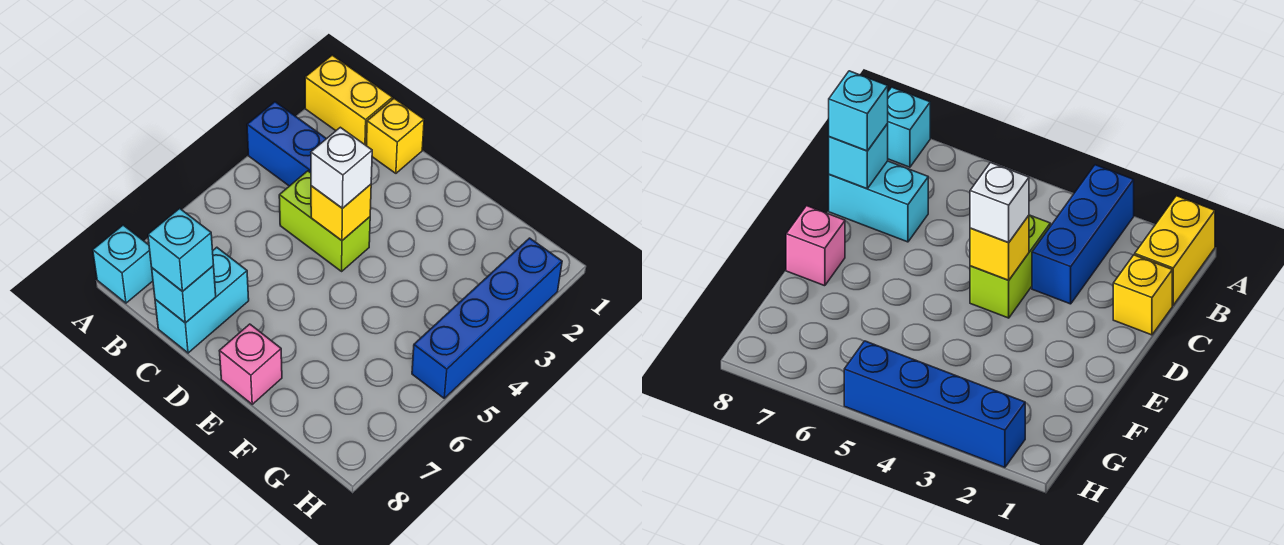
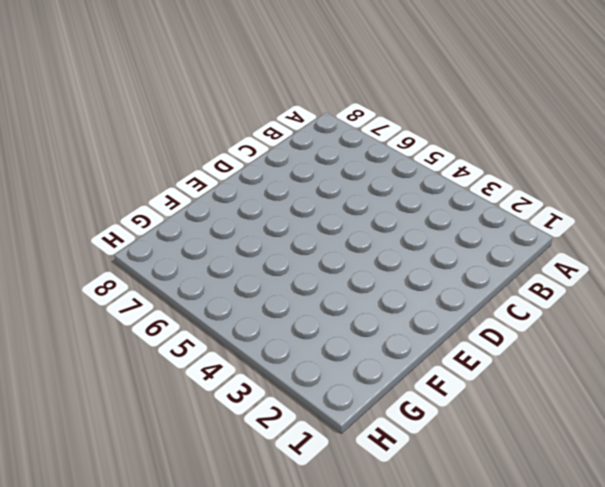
none -> yellow 1x2 brick [305,55,393,145]
none -> blue 1x3 brick [247,102,326,186]
none -> cyan 1x1 brick [93,225,153,303]

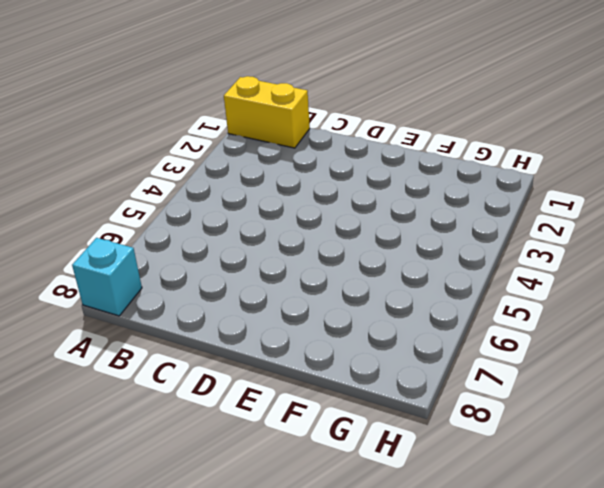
none -> blue 1x3 brick [247,102,326,186]
none -> yellow 1x1 brick [366,99,424,173]
none -> lime 1x2 brick [279,171,370,271]

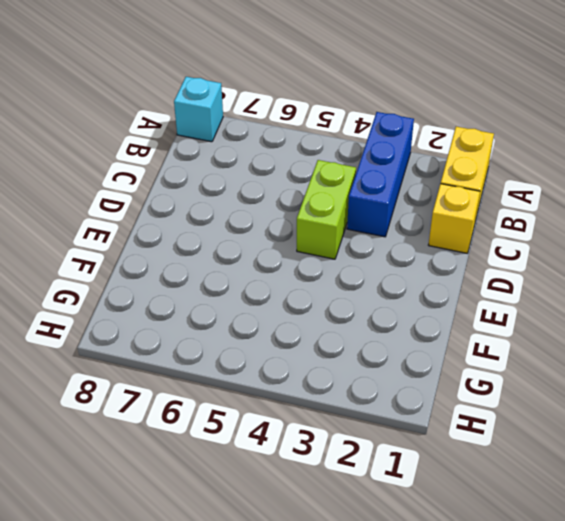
none -> cyan 1x2 brick [155,247,249,353]
none -> pink 1x1 brick [220,324,282,404]
none -> blue 1x4 brick [412,238,562,398]

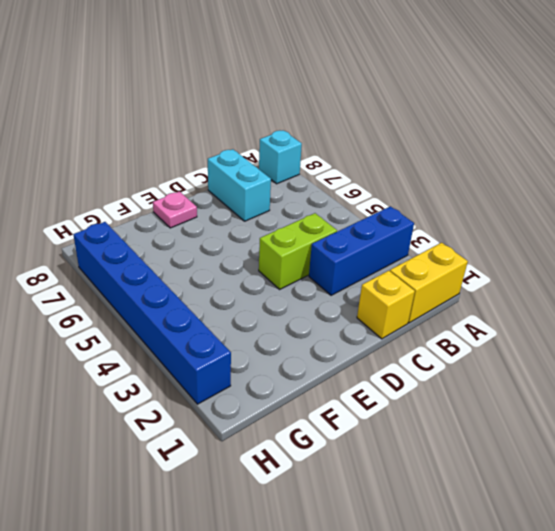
pink 1x1 plate [153,192,197,228] -> pink 1x1 brick [220,324,282,404]
blue 1x6 brick [73,222,231,404] -> blue 1x4 brick [412,238,562,398]
none -> cyan 1x1 brick [152,266,216,323]
none -> yellow 1x1 brick [311,184,371,240]
none -> cyan 1x1 brick [148,208,214,292]

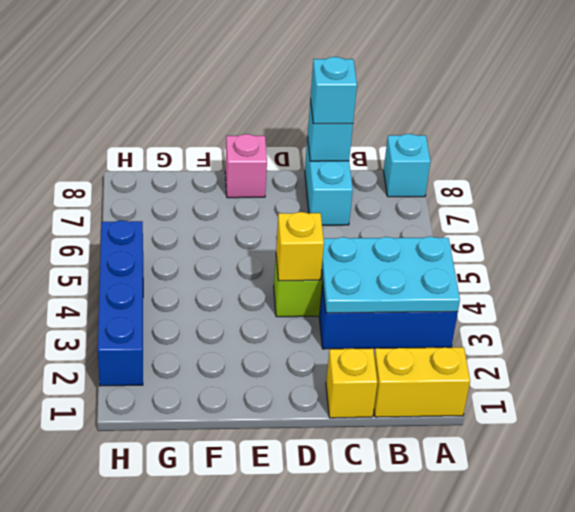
cyan 2x3 plate [321,237,460,313] -> none
none -> white 1x1 brick [311,127,372,208]

